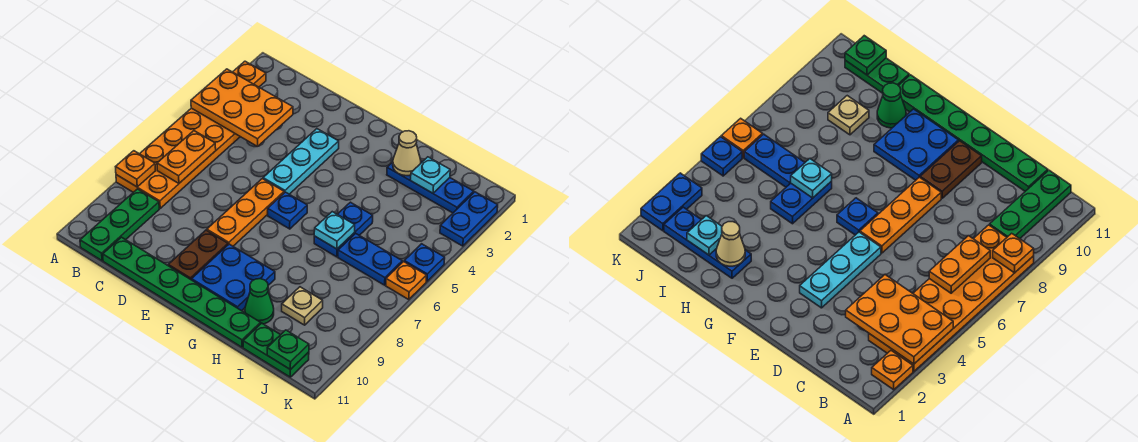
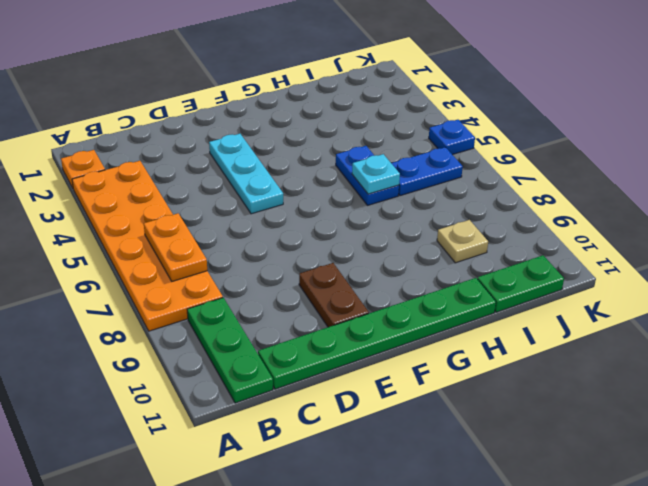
none -> orange 1x3 plate [207,179,284,246]
none -> blue 1x1 plate [268,192,307,229]
none -> blue 2x2 plate [192,244,275,311]

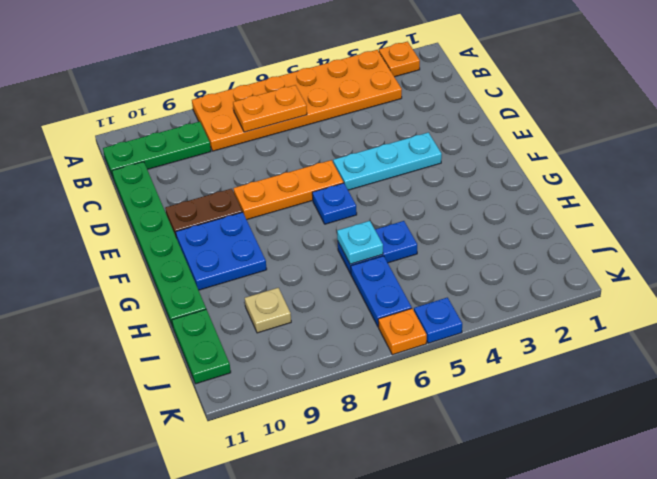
none -> blue 1x3 plate [387,161,474,213]
none -> green 1x1 cone [245,279,274,324]
none -> blue 1x2 plate [440,192,498,246]

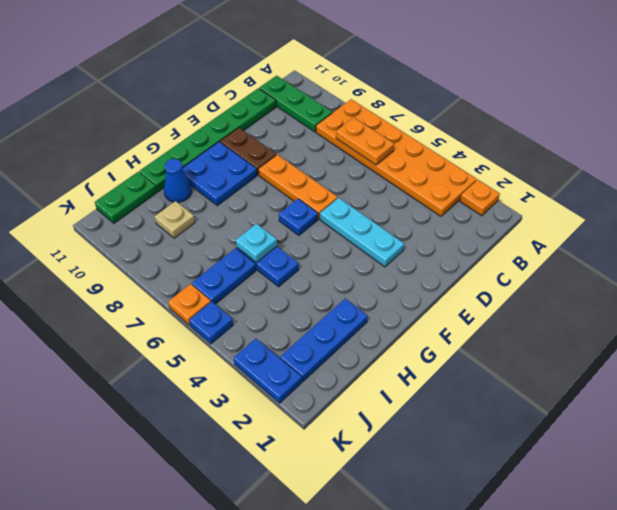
blue 1x1 cone [164,159,191,202] -> green 1x1 cone [245,279,274,324]
none -> orange 2x3 plate [191,69,293,146]
none -> orange 1x1 plate [116,151,155,187]
none -> tan 1x1 cone [393,131,421,176]

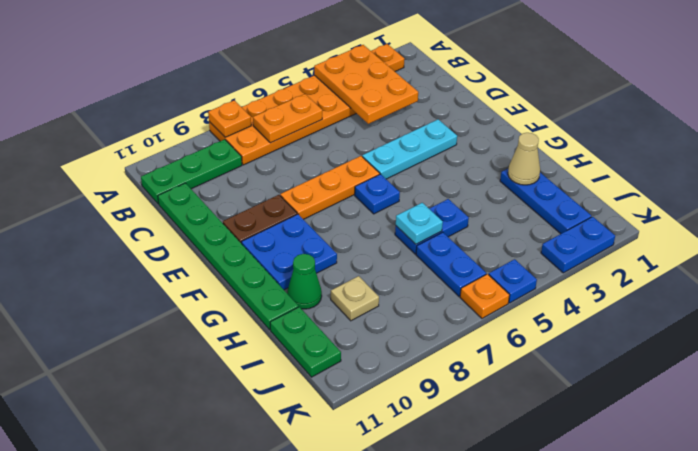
none -> cyan 1x1 plate [411,157,450,193]
none -> green 1x1 plate [267,330,309,370]

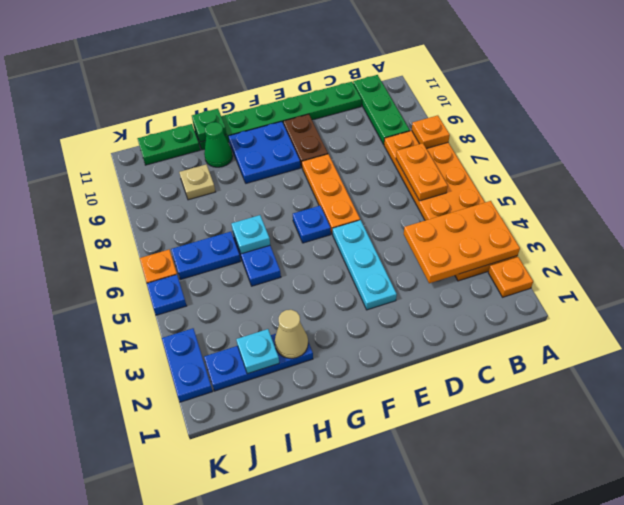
green 1x1 plate [192,109,227,142] -> green 1x1 plate moved to [267,330,309,370]

